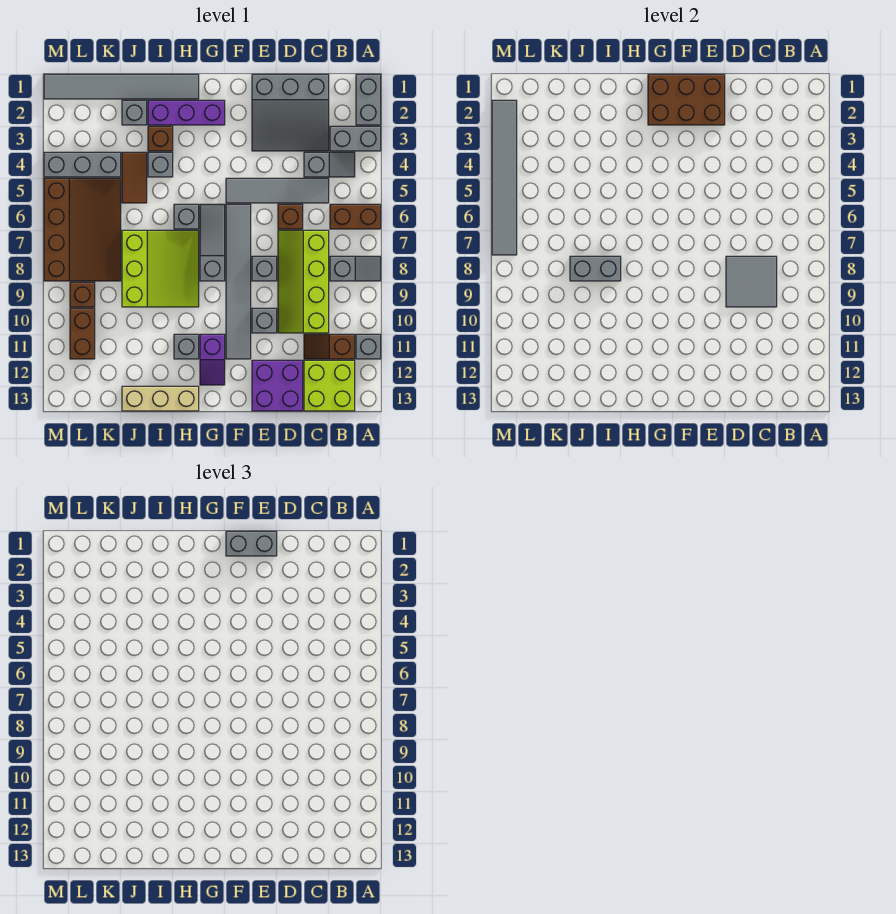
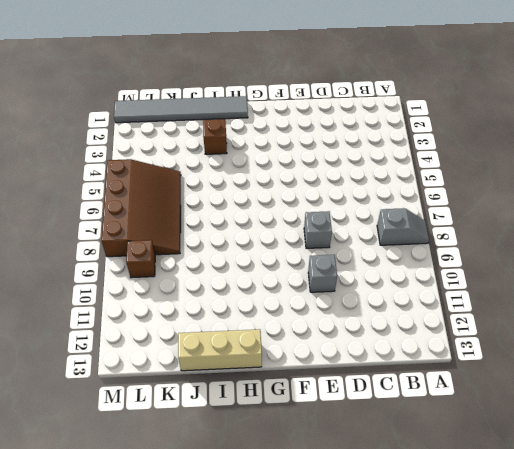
none -> grey 1x2 brick [356,74,381,125]
none -> grey 1x2 brick [330,126,381,151]
none -> brown 1x2 brick [330,204,381,229]
none -> grey 1x1 brick [356,334,381,359]

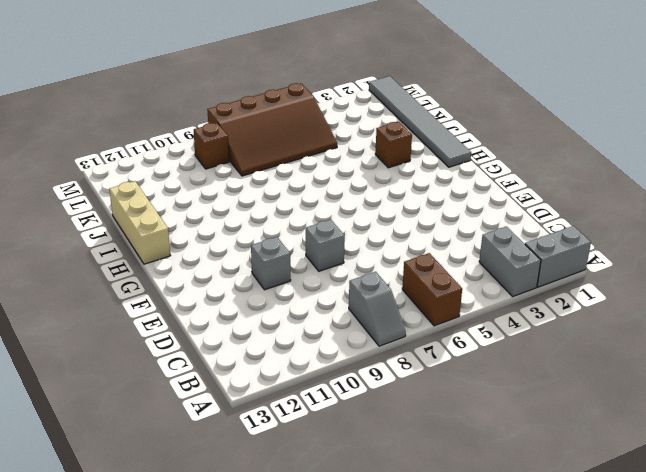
none -> grey 1x1 brick [356,334,381,359]
none -> grey 1x2 slope [304,152,355,177]
none -> brown 1x2 slope [304,334,355,359]
none -> lime 2x2 brick [304,360,355,411]

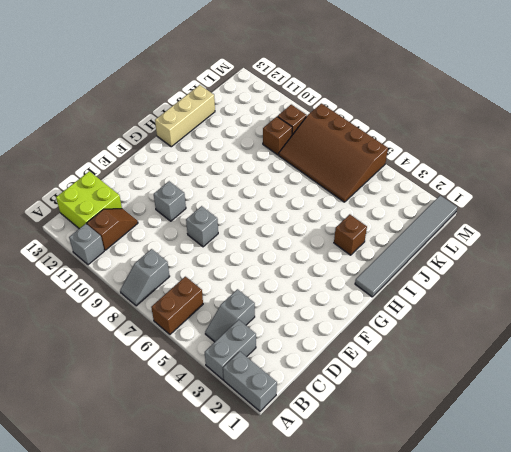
brown 1x1 brick [263,117,292,155] -> brown 1x1 brick moved to [278,204,303,229]
none -> grey 3x3 slope [252,74,329,151]
none -> grey 1x4 tile [226,178,329,203]
none -> lime 2x4 slope [278,230,329,333]
none -> purple 2x2 brick [252,360,303,411]

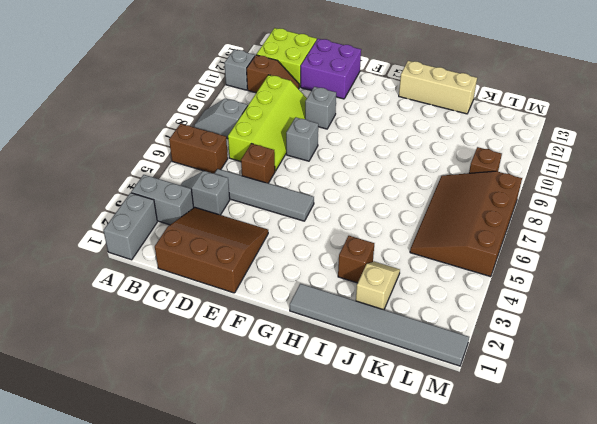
brown 3x3 slope [155,207,268,293] -> grey 3x3 slope [252,74,329,151]
tan 1x2 slope [356,262,400,310] -> grey 1x1 brick [122,100,147,125]
none -> grey 1x6 tile [226,204,251,359]
none -> purple 1x3 brick [148,100,225,125]
none -> grey 1x3 slope [200,204,225,281]
none -> purple 1x2 slope [200,334,225,385]

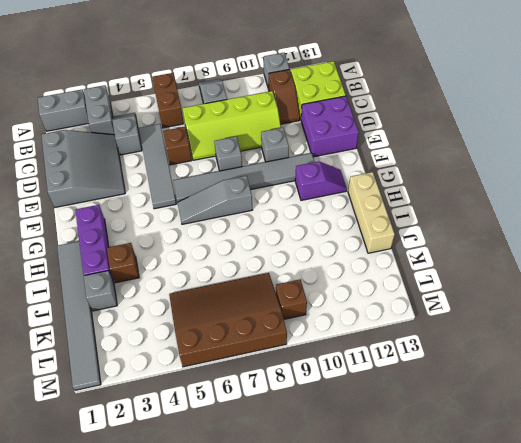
none -> grey 1x1 brick [174,204,199,229]
none -> lime 3x3 slope [122,230,199,307]
none -> grey 1x1 brick [174,334,199,359]
none -> grey 1x1 brick [148,152,173,177]

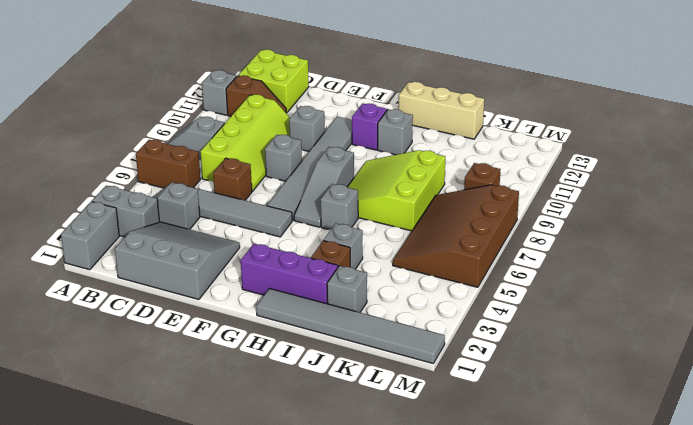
none -> purple 2x2 brick [252,360,303,411]
none -> brown 1x2 tile [122,152,147,203]
none -> grey 1x3 brick [44,152,121,177]
none -> brown 1x2 brick [70,308,95,359]

